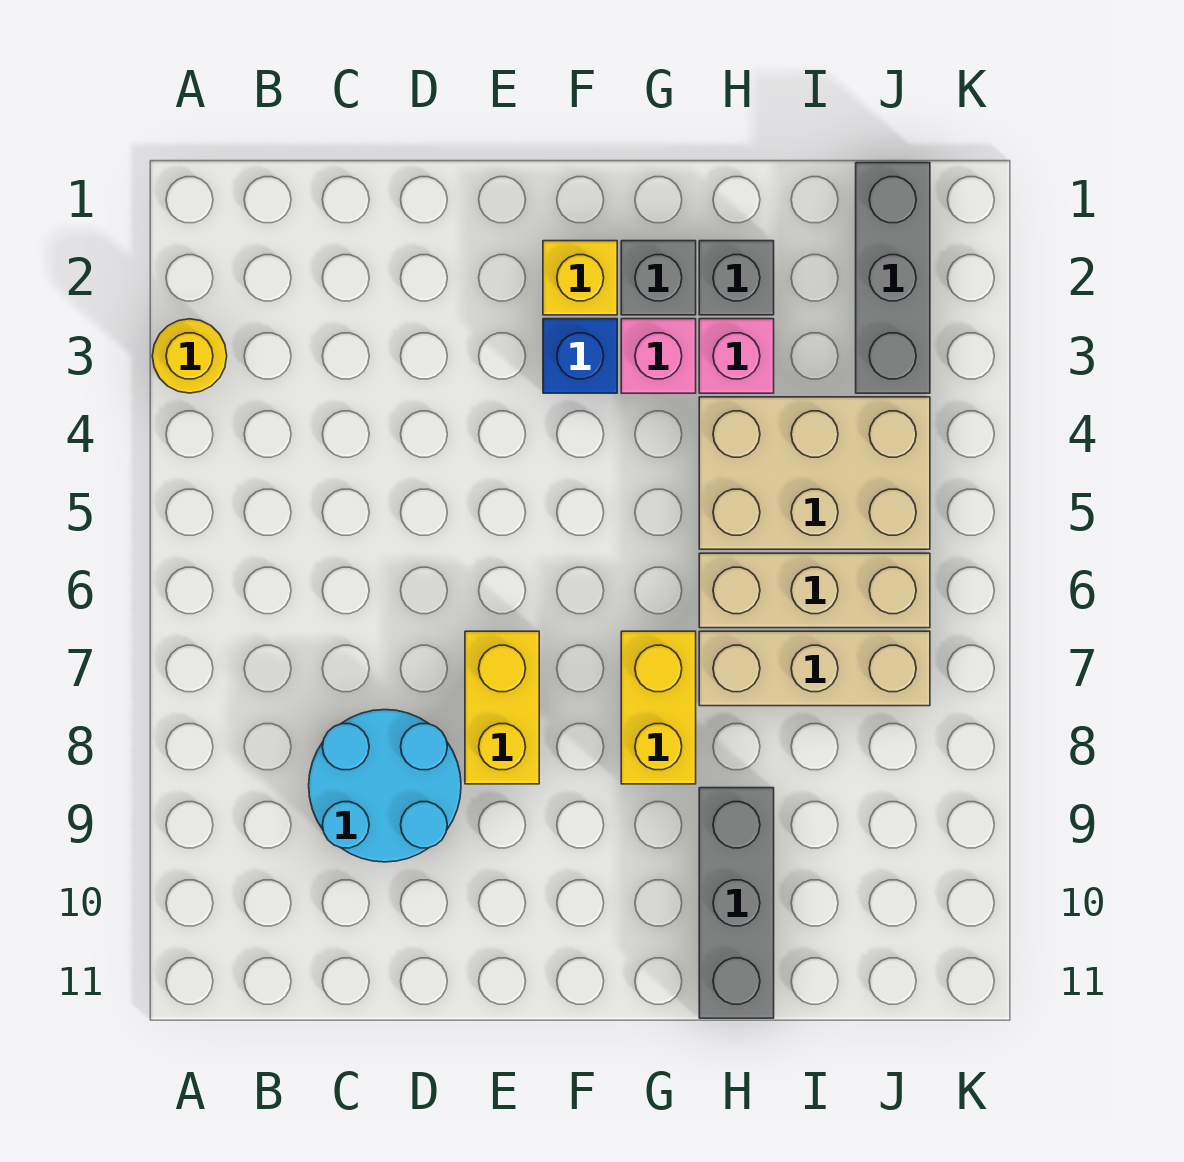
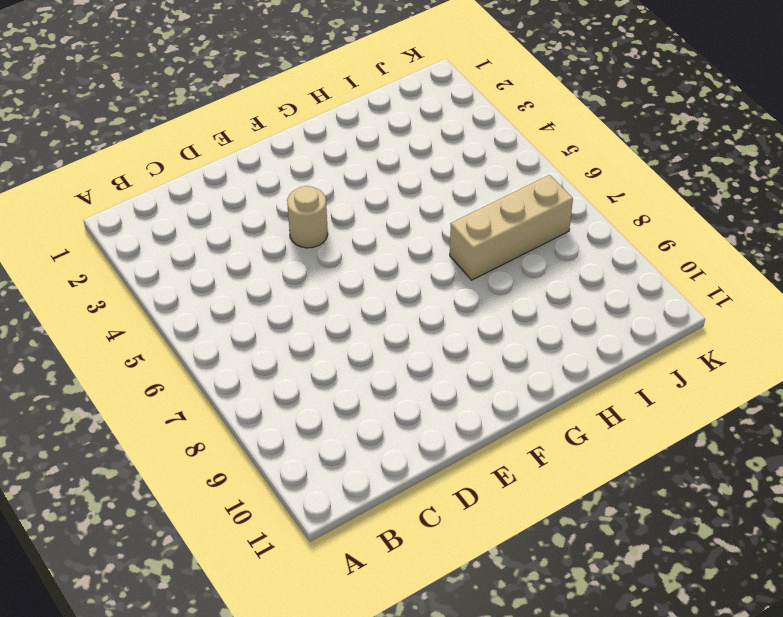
tan 1x1 round brick [287,186,328,248] -> none
none -> yellow 1x1 round brick [152,319,227,393]
none -> cyan 2x2 round brick [309,710,461,862]
none -> yellow 1x2 brick [465,631,539,784]

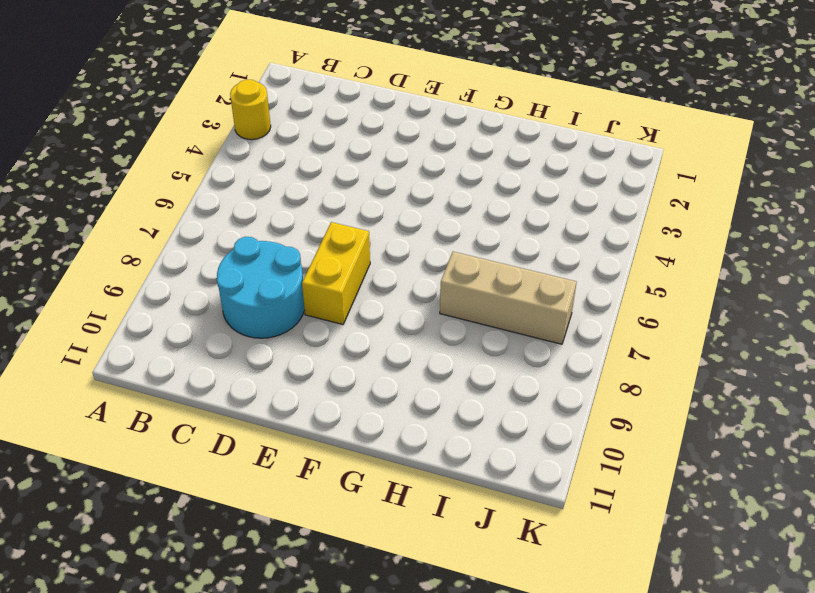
none -> yellow 1x1 brick [543,241,617,315]
none -> blue 1x1 brick [543,319,617,393]
none -> grey 1x1 brick [621,241,696,315]

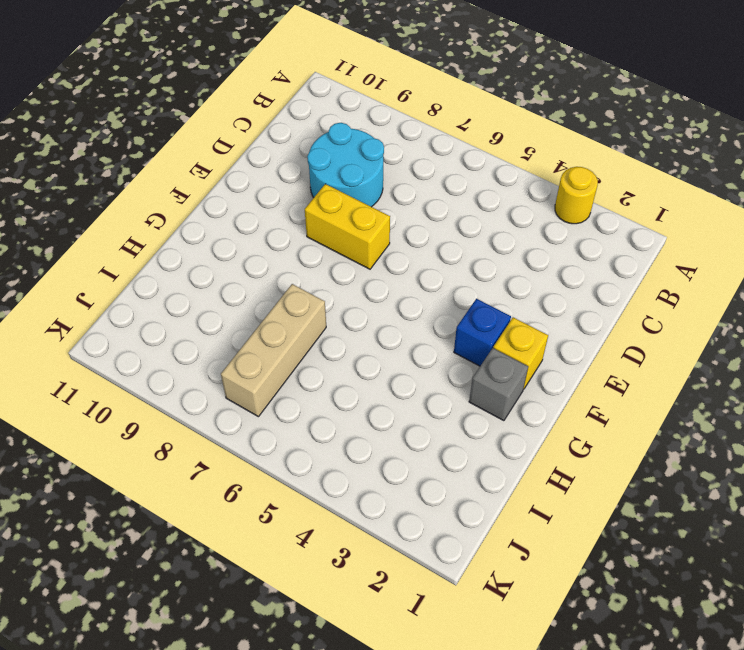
none -> pink 1x1 brick [621,319,696,393]
none -> yellow 1x2 brick [621,631,696,784]
none -> grey 1x1 brick [699,241,774,315]

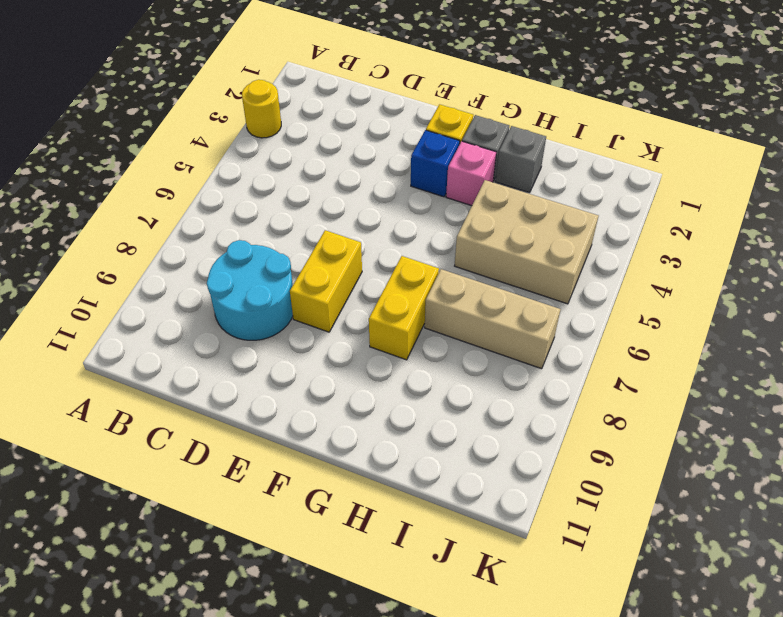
none -> pink 1x1 brick [699,319,774,393]
none -> tan 1x3 brick [699,553,930,628]
none -> grey 1x3 brick [699,788,774,1018]

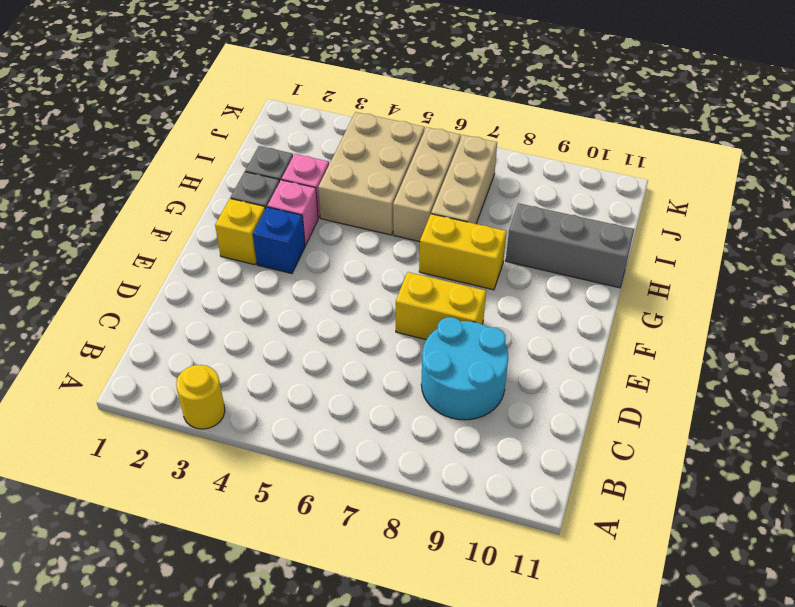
none -> grey 1x3 brick [856,163,930,393]

